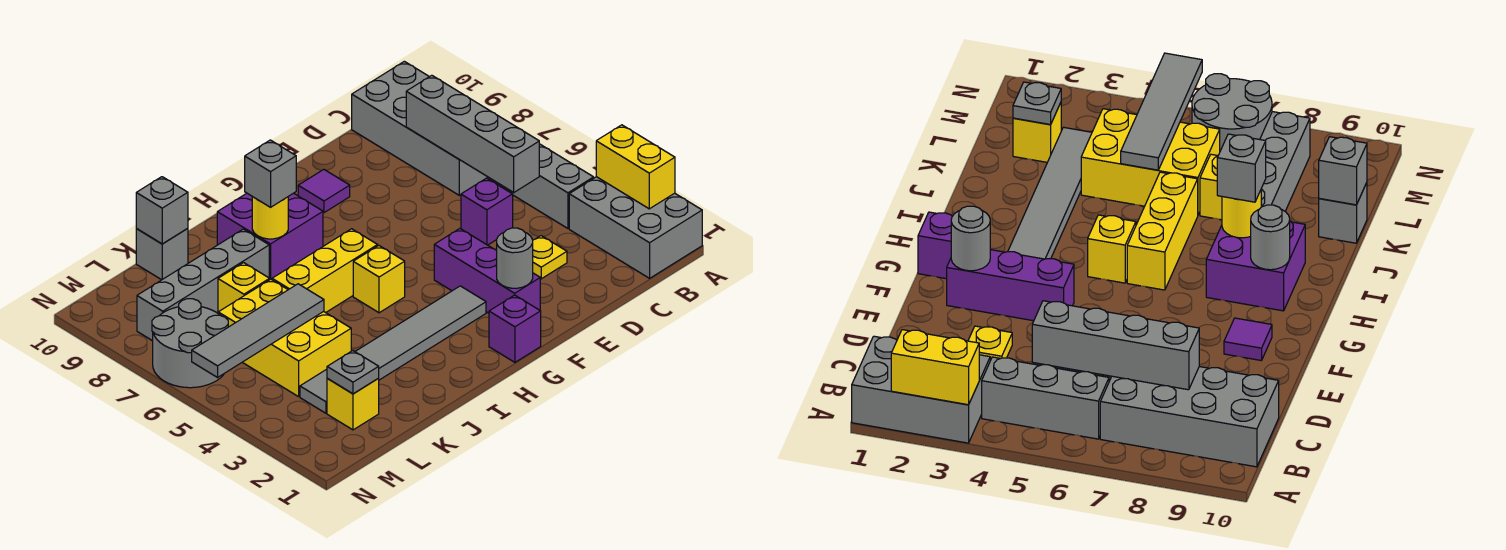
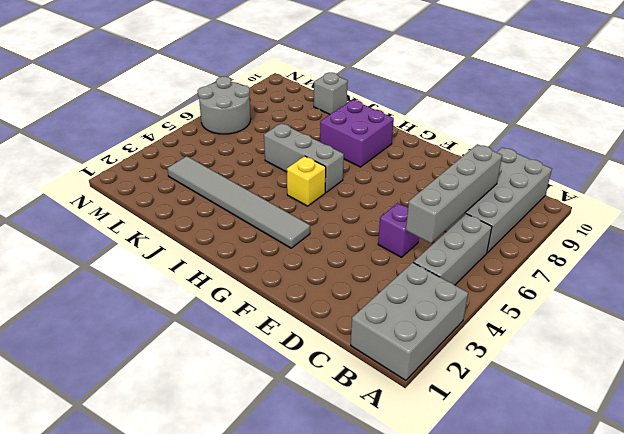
grey 1x3 brick [264,123,344,193] -> yellow 1x3 brick [272,229,378,313]
none -> yellow 1x1 plate [533,236,567,279]
none -> purple 1x3 brick [434,229,540,313]
none -> purple 1x1 tile [298,169,350,213]

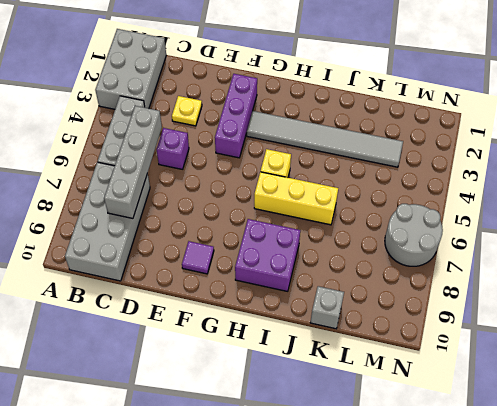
none -> purple 1x1 brick [489,295,541,362]
none -> grey 1x4 brick [137,229,269,341]
none -> yellow 2x3 brick [218,279,351,397]

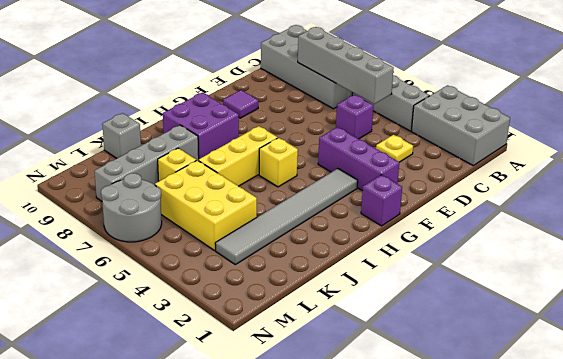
none -> yellow 1x1 brick [327,379,379,430]
none -> yellow 1x2 brick [596,125,675,209]
none -> grey 1x1 round brick [497,228,533,288]

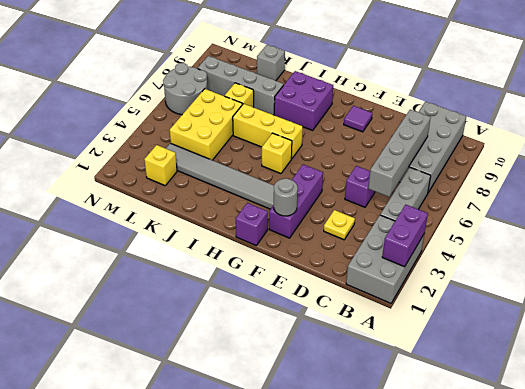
purple 1x2 brick [382,205,428,267] -> yellow 1x2 brick [596,125,675,209]
none -> grey 1x1 round brick [1251,205,1290,270]
none -> yellow 1x1 round brick [252,197,288,239]
none -> grey 1x4 tile [192,284,324,377]

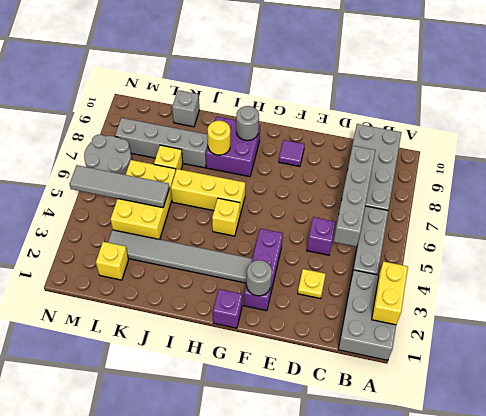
none -> grey 1x1 brick [136,177,188,244]
none -> grey 1x1 plate [327,351,379,394]
none -> grey 1x1 brick [245,140,296,207]

